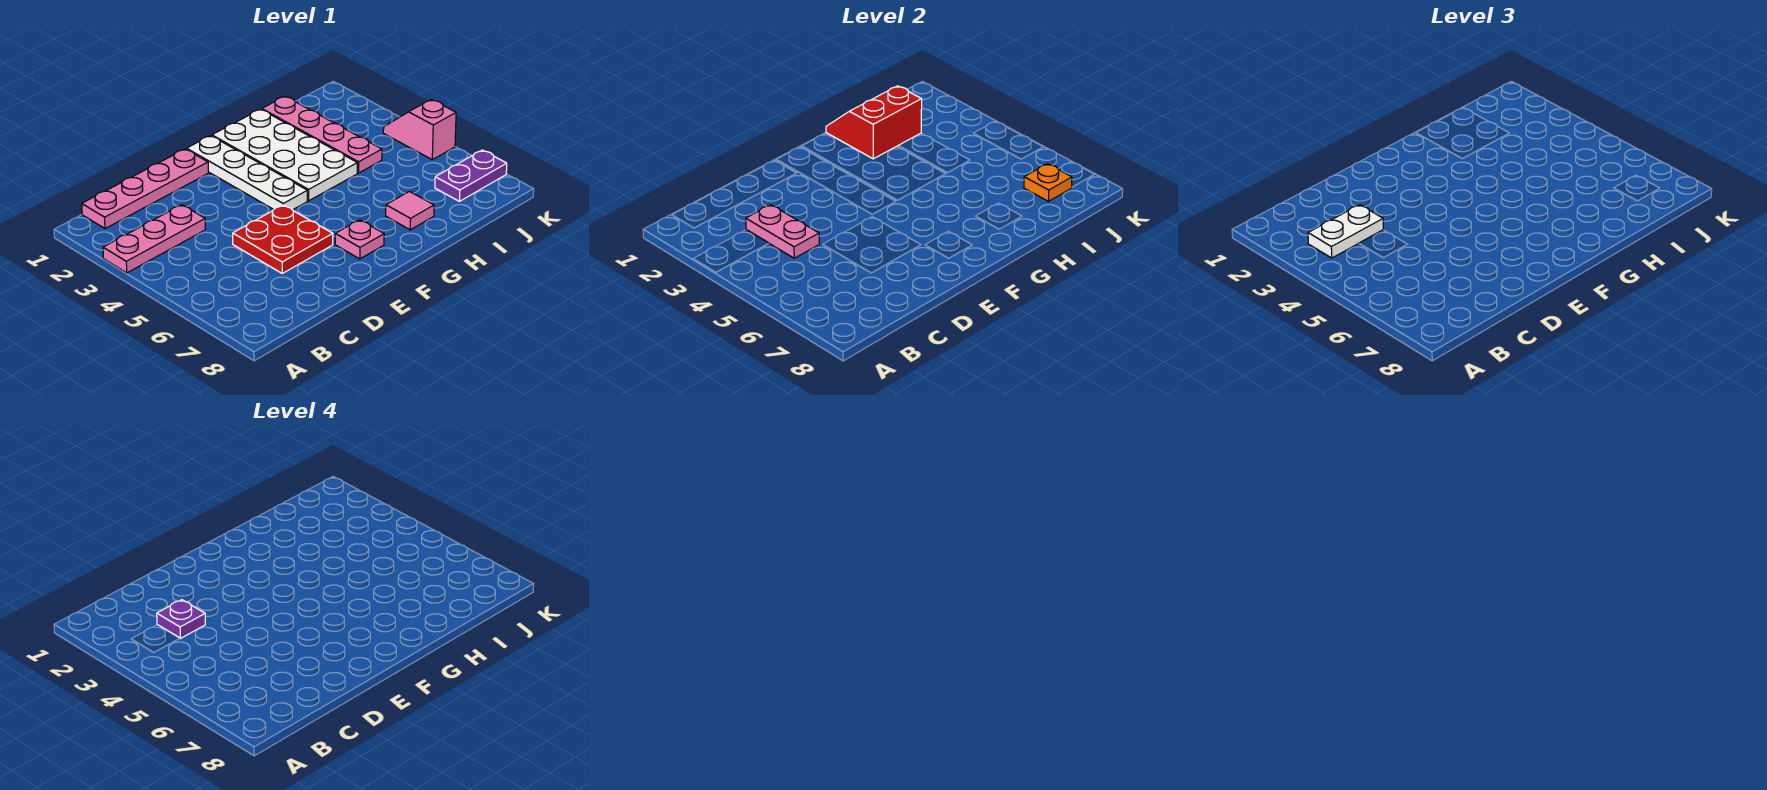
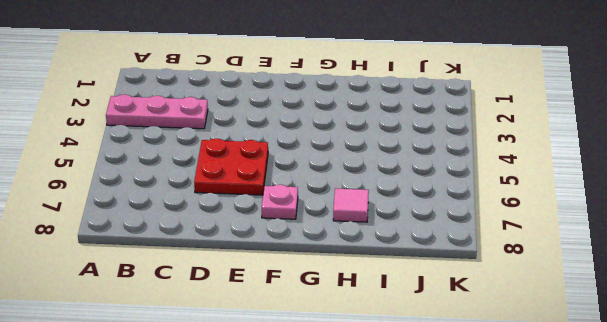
none -> pink 1x4 plate [82,149,208,228]
none -> white 1x4 plate [187,136,307,210]
none -> white 2x4 plate [212,109,357,201]

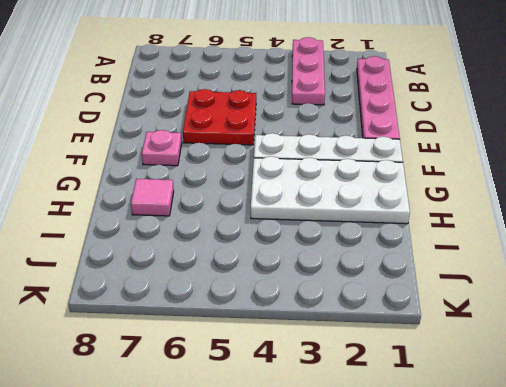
none -> pink 1x4 plate [262,96,382,173]
none -> purple 1x2 plate [435,150,507,201]
none -> pink 1x2 slope [383,99,456,160]

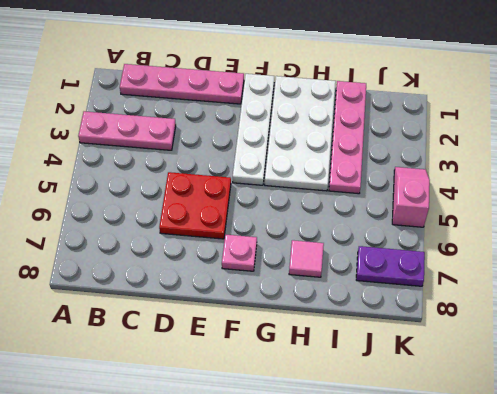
none -> pink 1x2 plate [746,205,819,258]
none -> red 2x2 slope [826,86,922,159]
none -> orange 1x1 plate [1024,164,1072,201]

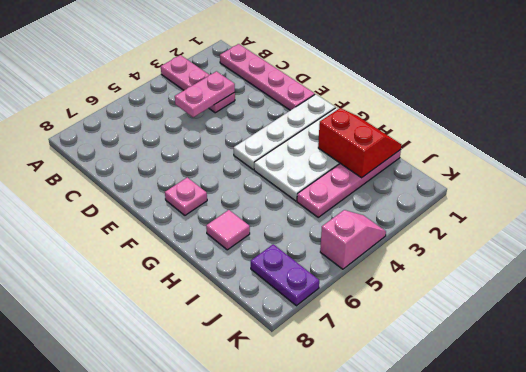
none -> red 2x2 plate [233,205,333,273]
none -> orange 1x1 plate [1024,164,1072,201]
none -> white 1x2 plate [1308,205,1383,258]

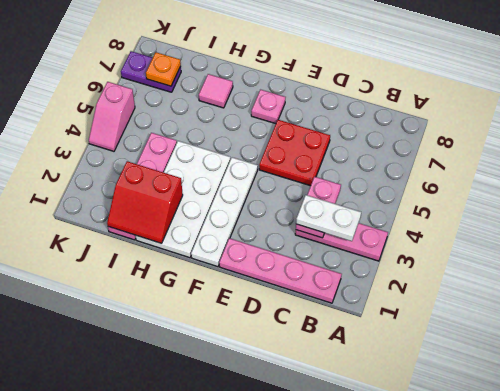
none -> purple 1x1 plate [157,600,205,638]

